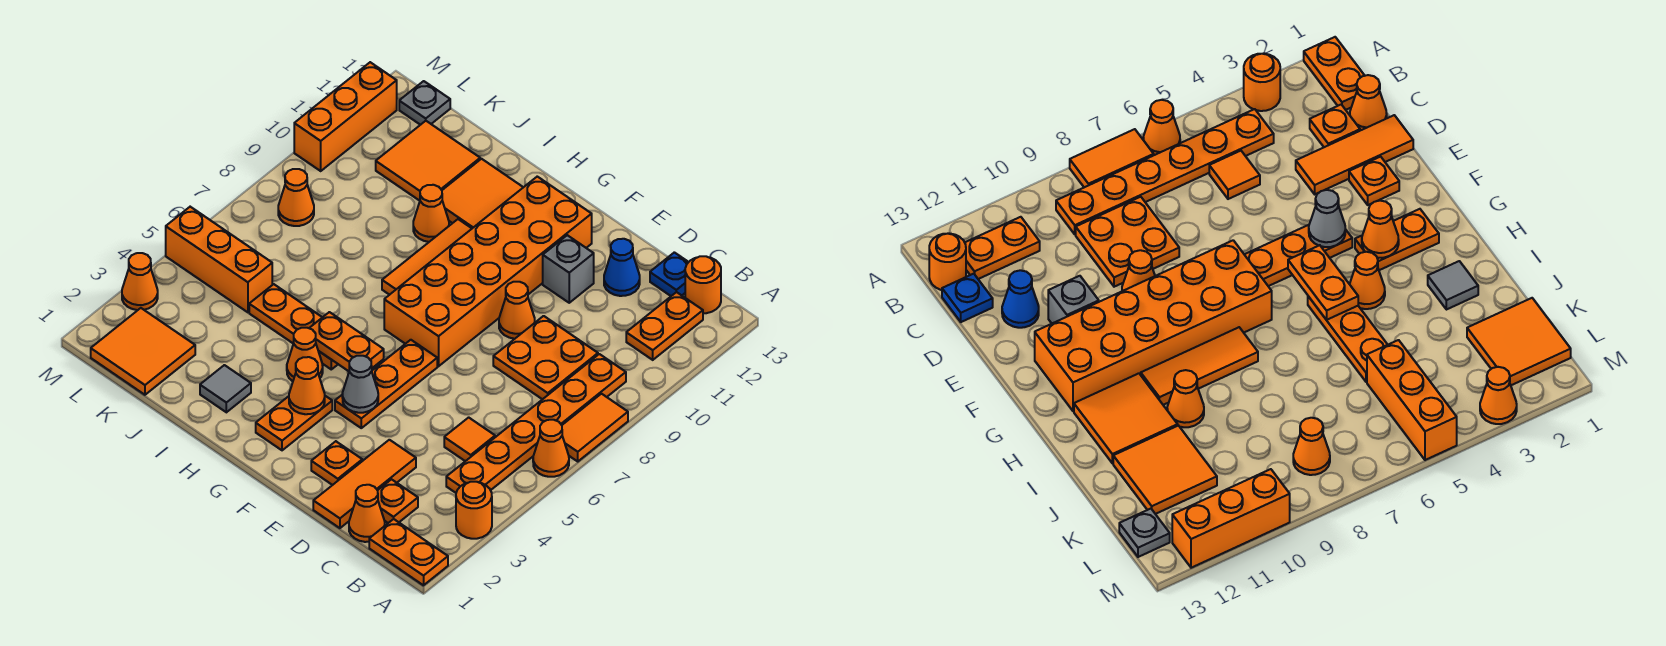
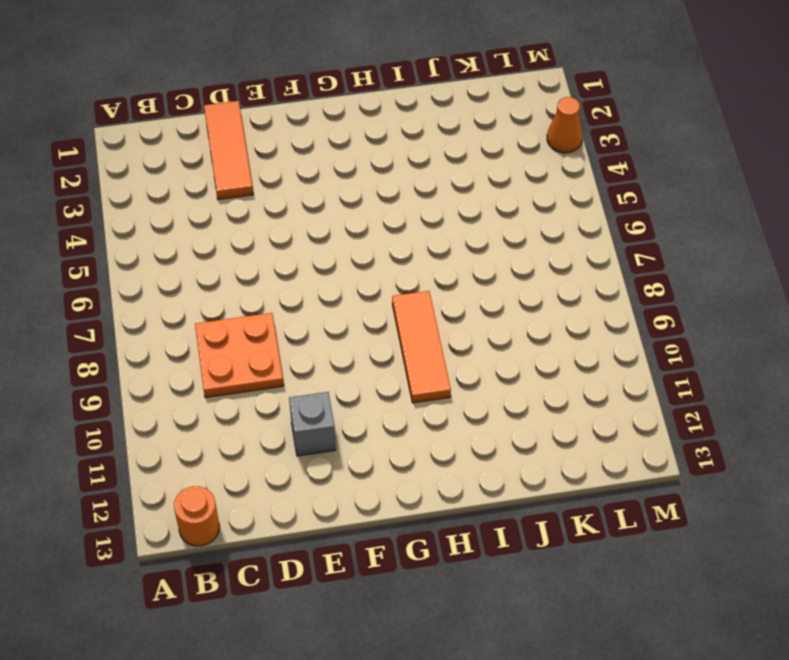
none -> orange 1x2 plate [369,519,448,585]
none -> orange 1x1 round brick [456,482,492,539]
none -> orange 1x1 cone [533,420,569,477]
none -> orange 1x2 tile [562,394,628,461]

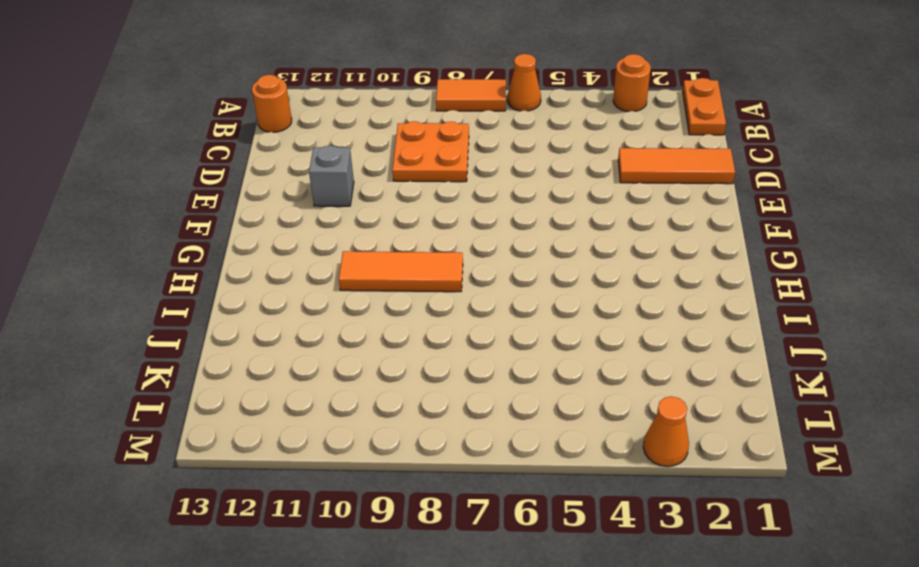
none -> orange 1x6 plate [446,354,626,493]
none -> orange 1x2 plate [626,292,703,360]
none -> orange 1x1 cone [349,485,385,542]
none -> orange 1x1 plate [378,479,418,523]

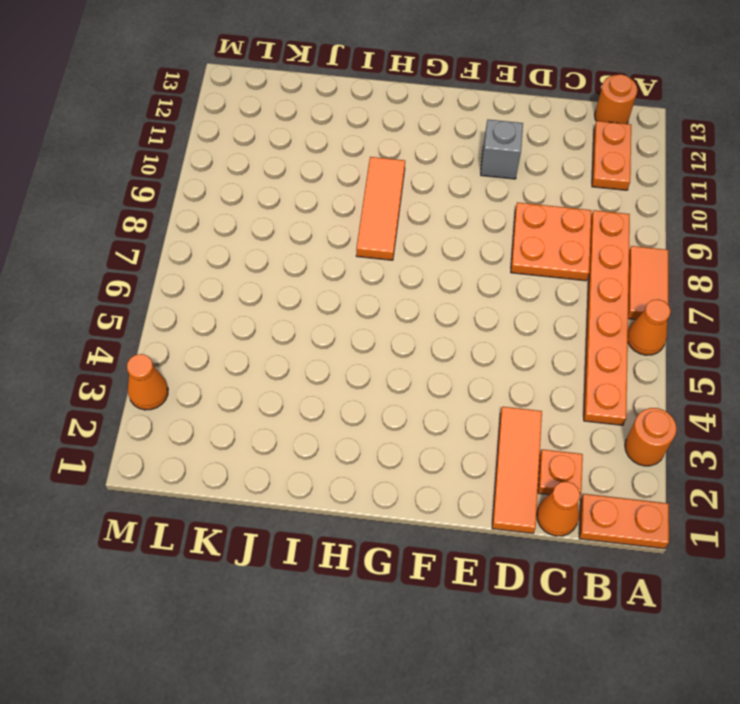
none -> orange 1x1 tile [444,417,495,461]
none -> blue 1x1 plate [650,252,688,296]
none -> blue 1x1 cone [604,239,640,296]
none -> orange 1x1 plate [311,441,362,485]

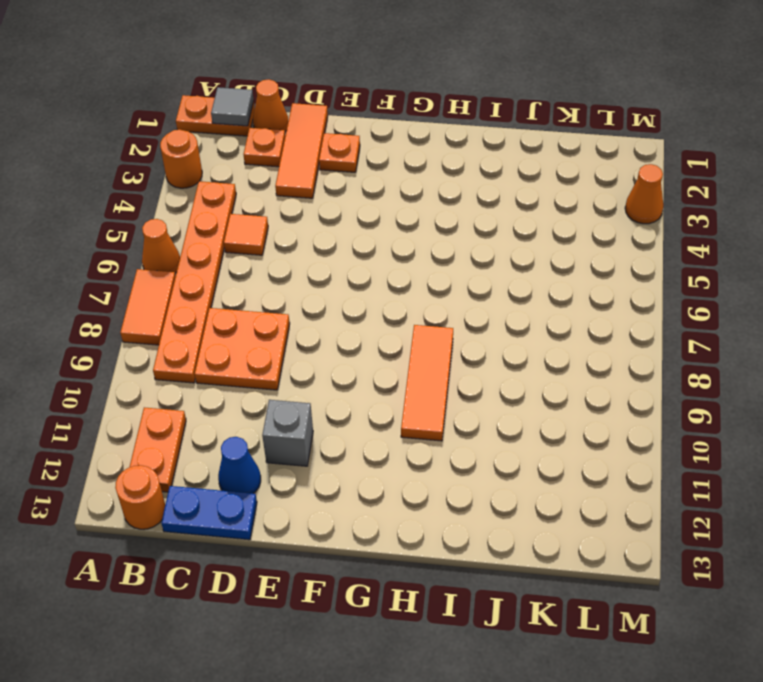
grey 1x1 tile [211,87,254,126] -> grey 1x1 tile moved to [200,365,251,412]
blue 1x2 plate [161,486,257,540] -> blue 1x1 plate [650,252,688,296]
none -> orange 1x1 cone [499,282,535,339]
none -> orange 1x3 plate [335,340,437,428]
none -> orange 2x6 brick [384,177,592,366]
none -> orange 1x2 plate [256,396,332,450]

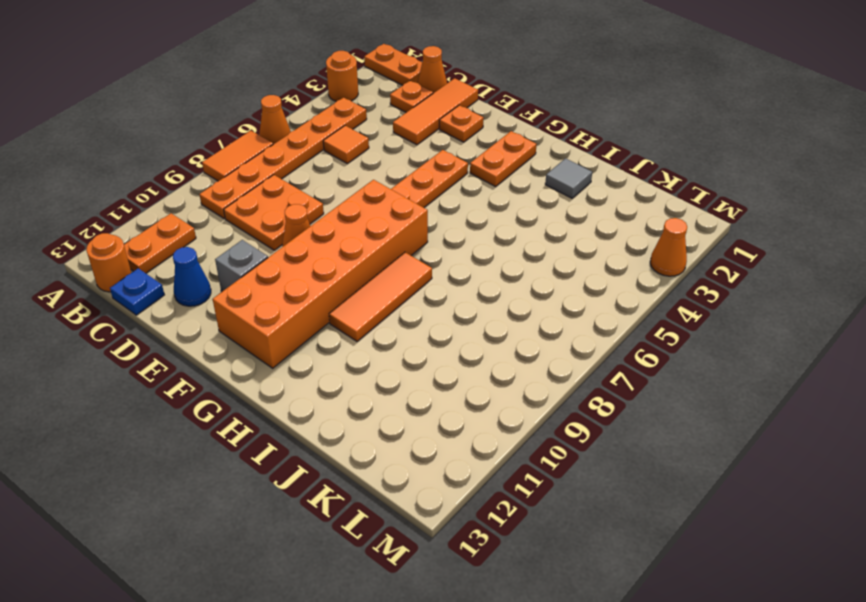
none -> orange 1x1 cone [287,328,323,381]
none -> orange 1x3 plate [249,284,338,369]
none -> orange 2x2 tile [442,159,523,228]
none -> orange 1x1 cone [413,185,449,242]

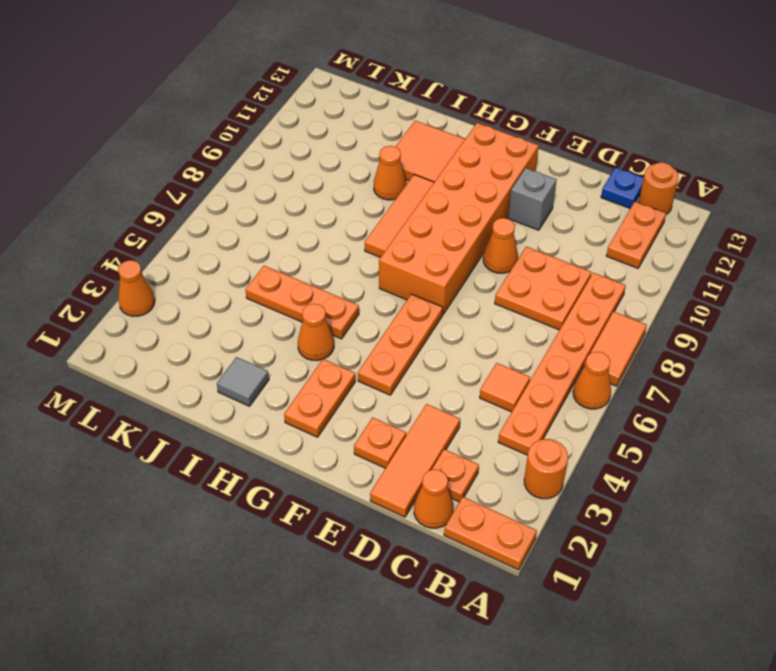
none -> blue 1x1 cone [604,239,640,296]
none -> orange 2x2 tile [376,121,480,201]
none -> orange 2x2 tile [91,308,195,395]
none -> orange 1x3 brick [166,207,272,312]

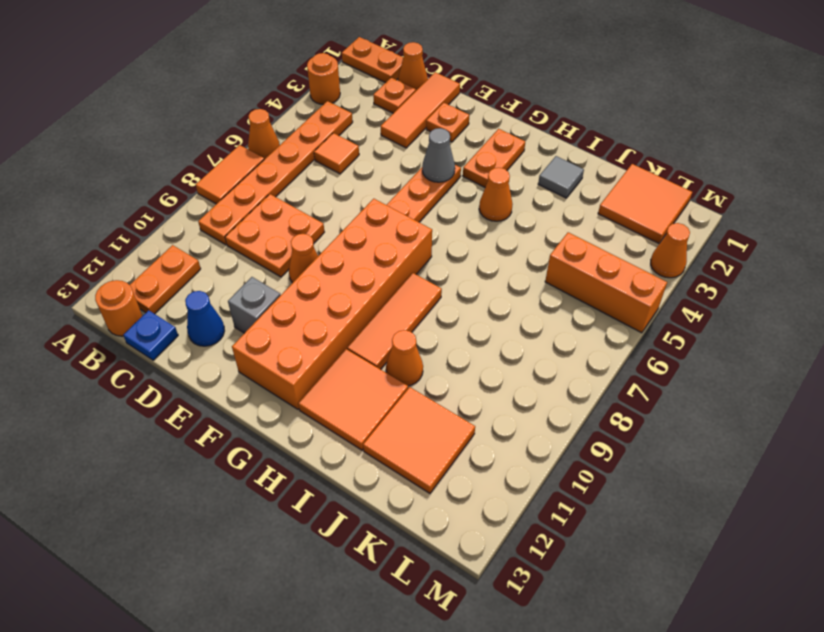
none -> orange 1x3 plate [249,284,338,369]
none -> orange 1x1 cone [278,169,314,226]
none -> grey 1x1 plate [399,81,450,125]
none -> orange 1x3 brick [294,62,397,171]

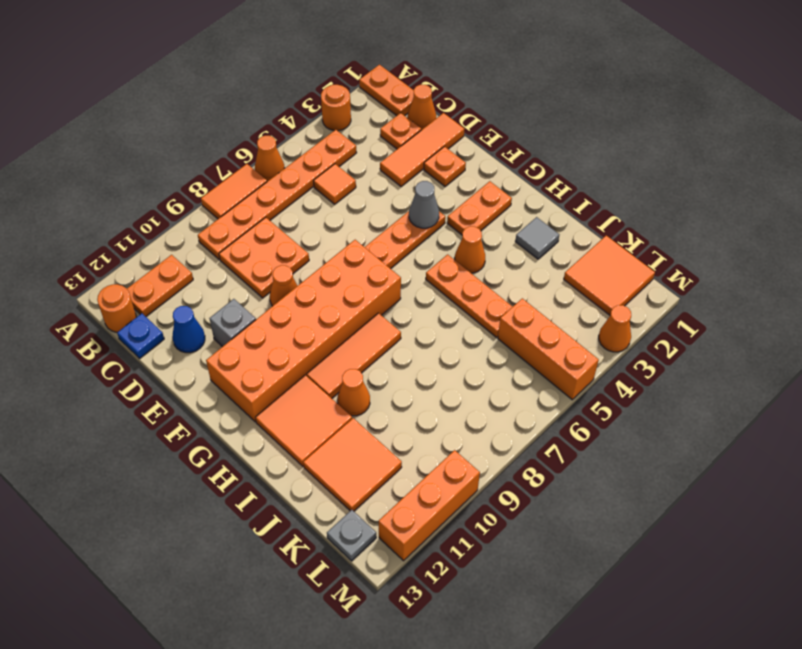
none -> orange 1x1 cone [278,169,314,226]
none -> orange 1x1 cone [289,357,325,414]
none -> orange 1x2 plate [309,312,384,371]

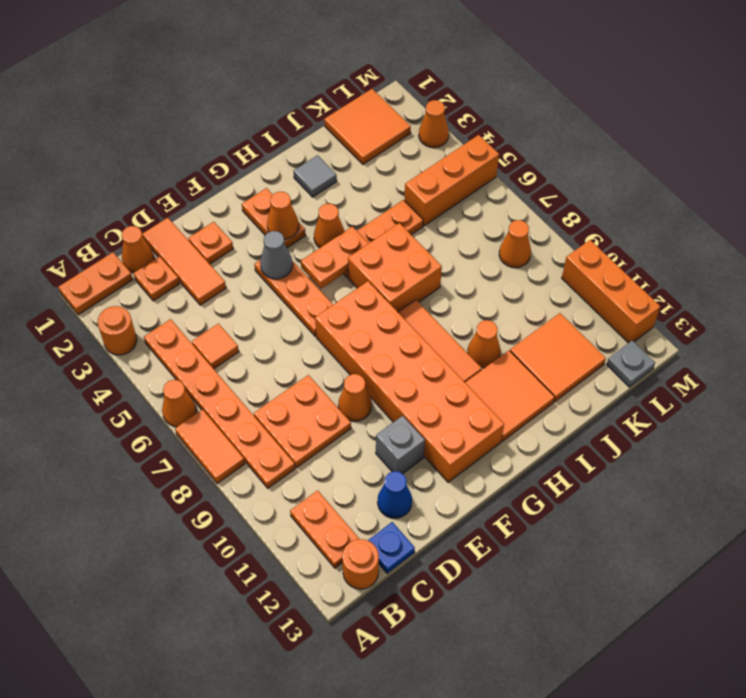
orange 2x2 brick [348,223,442,312] -> none

